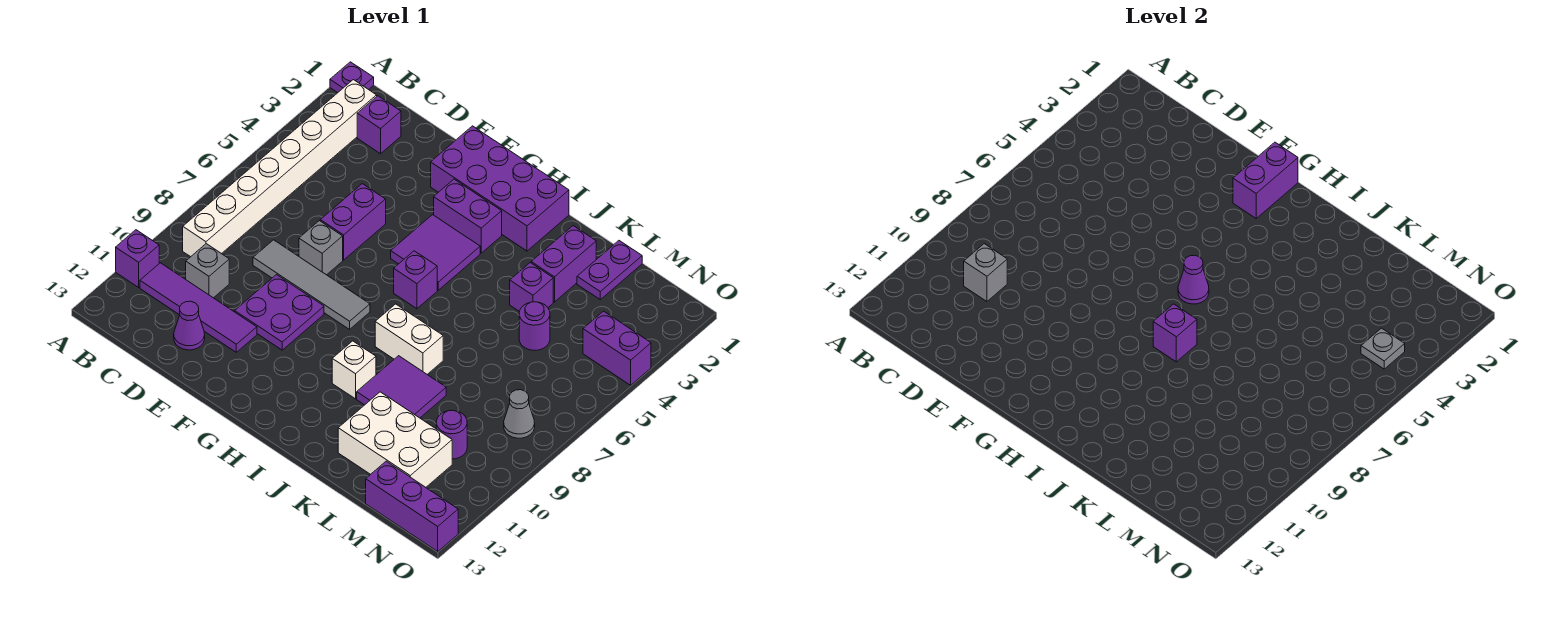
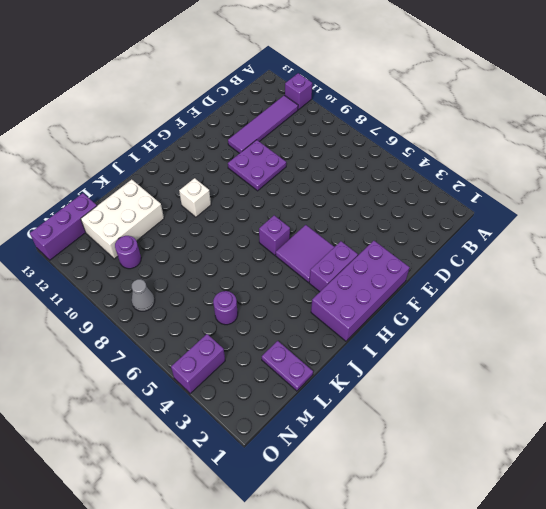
none -> purple 1x1 plate [330,62,374,93]
none -> white 1x8 brick [183,80,377,257]
none -> purple 1x1 brick [357,96,401,154]
none -> grey 1x1 brick [186,244,229,298]

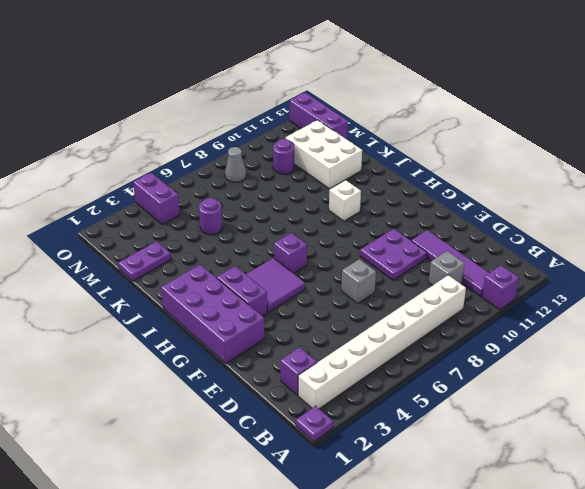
none -> grey 1x4 tile [253,240,370,329]
none -> purple 1x1 cone [174,301,205,350]
none -> purple 1x2 brick [320,184,386,260]
none -> white 1x2 brick [375,304,443,374]

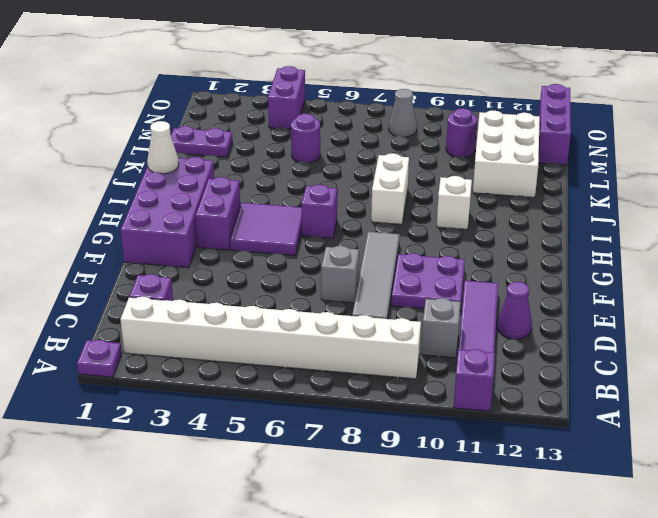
white 1x1 cone [147,121,179,174] -> none
none -> purple 1x2 brick [320,184,386,260]
none -> purple 2x2 tile [357,356,446,418]
none -> purple 1x2 brick [531,226,596,302]
none -> purple 1x1 brick [510,263,553,311]

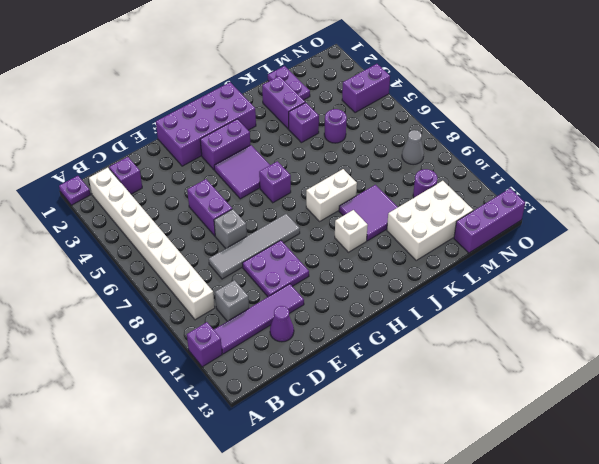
none -> grey 1x1 brick [964,244,1007,301]
none -> purple 1x2 brick [1233,142,1298,218]
none -> purple 1x1 cone [1178,255,1209,304]
none -> purple 1x1 brick [1153,304,1197,362]

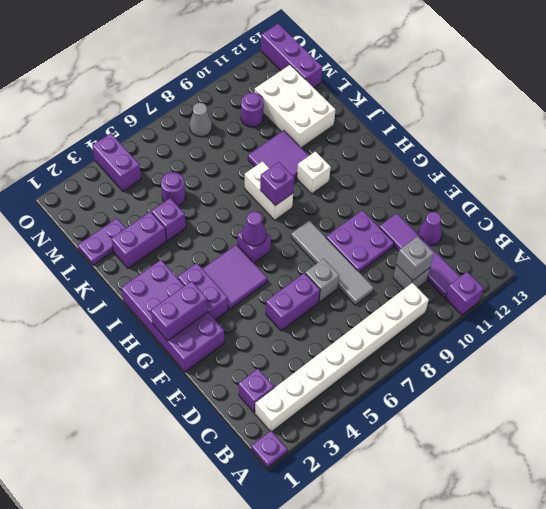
none -> grey 1x1 plate [1361,328,1405,369]

